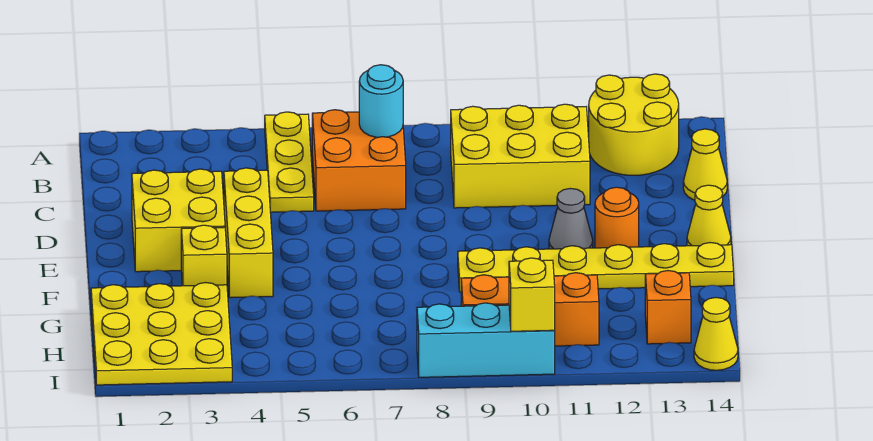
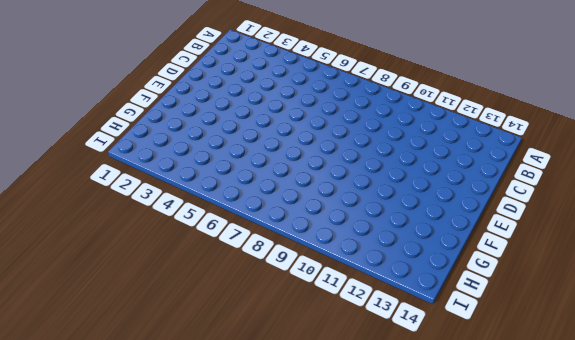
none -> yellow 1x3 plate [265,112,314,212]
none -> yellow 2x2 round brick [589,74,679,175]
none -> orange 2x2 brick [312,110,406,211]

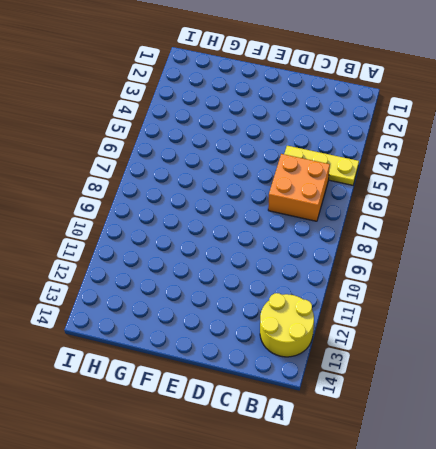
none -> yellow 2x3 brick [451,104,590,208]
none -> yellow 1x1 cone [683,129,727,200]
none -> yellow 2x2 brick [132,169,225,272]

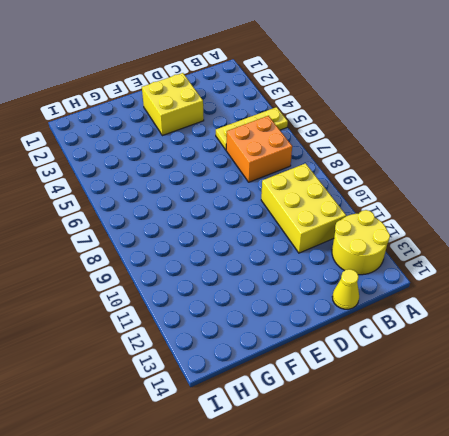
none -> yellow 1x3 brick [224,168,273,298]
none -> grey 1x1 cone [549,188,593,249]
none -> orange 1x1 round brick [595,187,639,248]

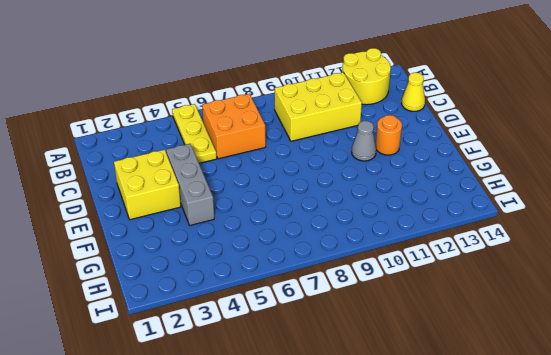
grey 1x3 brick [166,144,214,225] -> yellow 1x3 brick [224,168,273,298]
none -> yellow 1x1 cone [687,185,731,246]
none -> yellow 1x1 brick [181,225,227,286]
none -> yellow 1x6 plate [458,243,734,292]

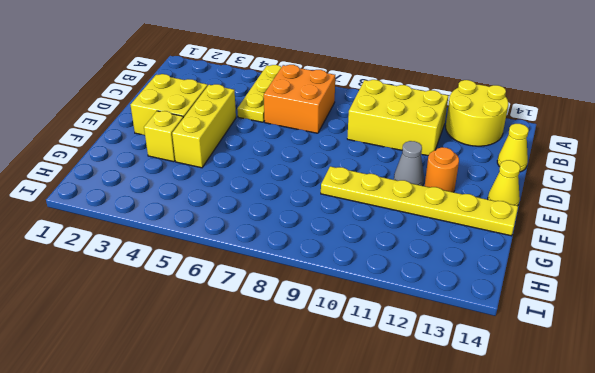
none -> yellow 3x3 plate [91,283,232,385]
none -> orange 1x3 brick [461,273,599,346]
none -> orange 1x1 brick [645,271,691,344]

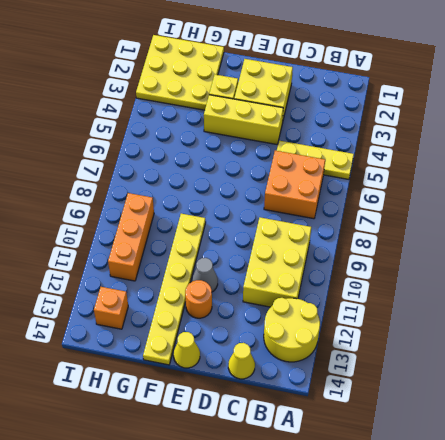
none -> cyan 1x3 brick [417,303,555,377]
none -> yellow 1x1 cone [694,298,738,370]
none -> cyan 1x1 round brick [359,65,403,137]

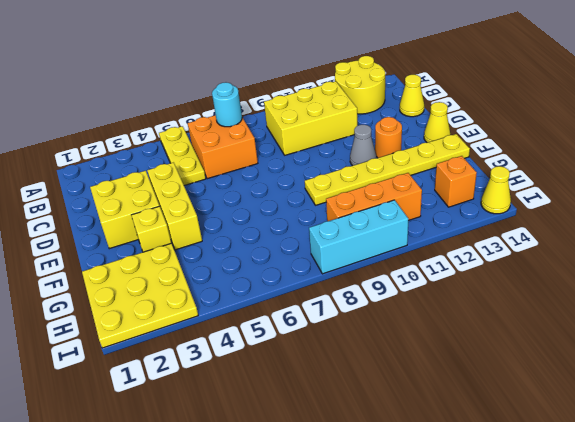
none -> yellow 1x1 brick [509,258,555,331]

